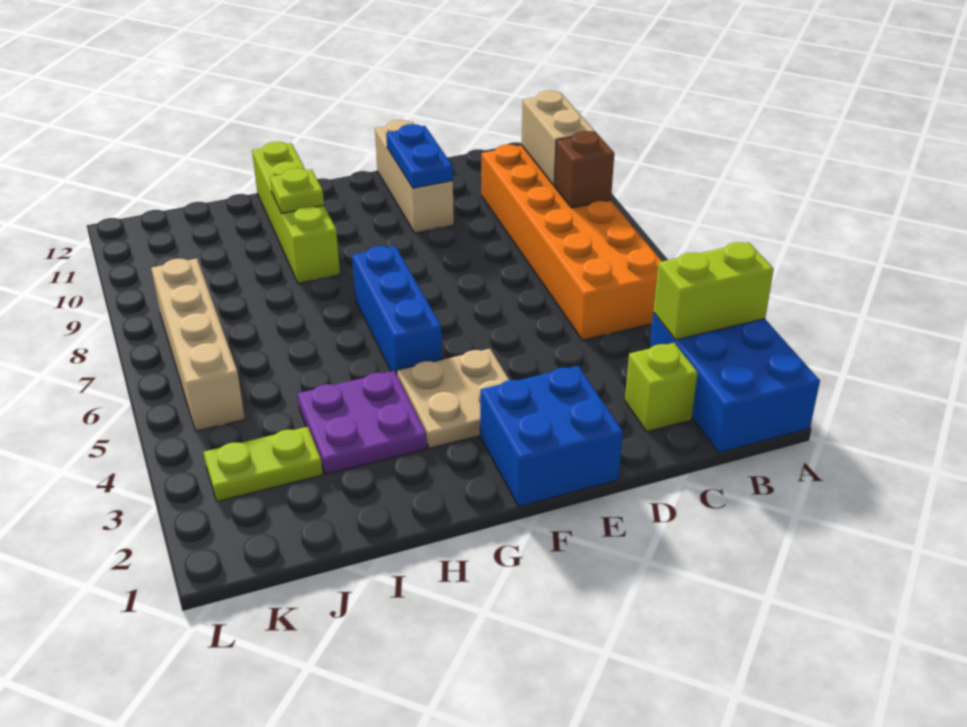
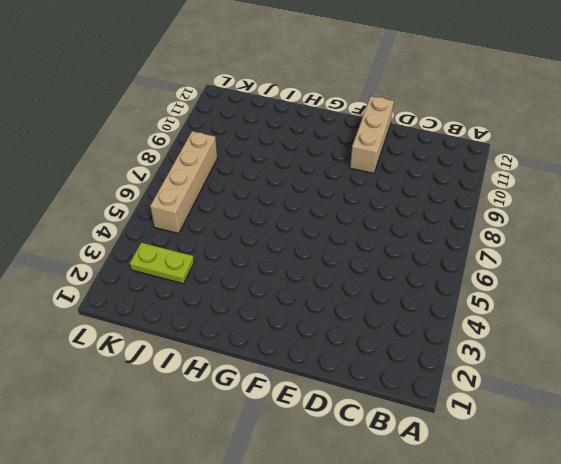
none -> blue 2x3 brick [650,313,820,453]
none -> orange 2x6 brick [482,145,662,340]
none -> lime 1x1 brick [625,343,698,432]

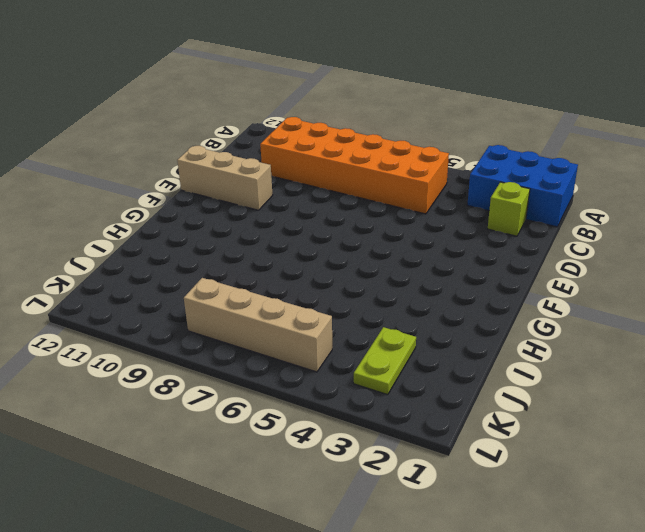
none -> blue 2x2 brick [480,366,623,507]
none -> tan 2x2 plate [397,349,509,448]
none -> blue 1x3 brick [352,246,442,375]

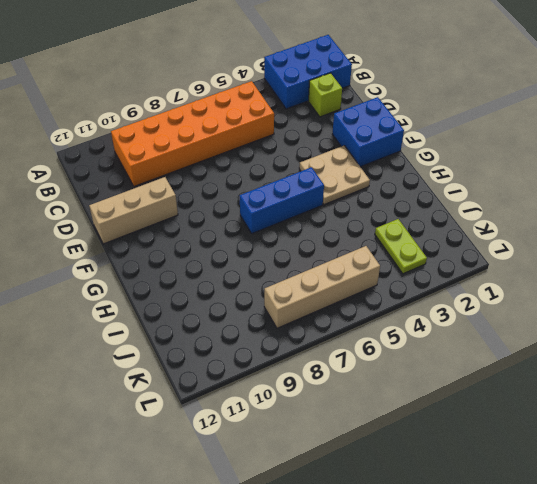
none -> purple 2x2 plate [297,371,427,474]
none -> lime 1x4 brick [252,142,340,284]
none -> lime 1x2 brick [654,242,774,340]

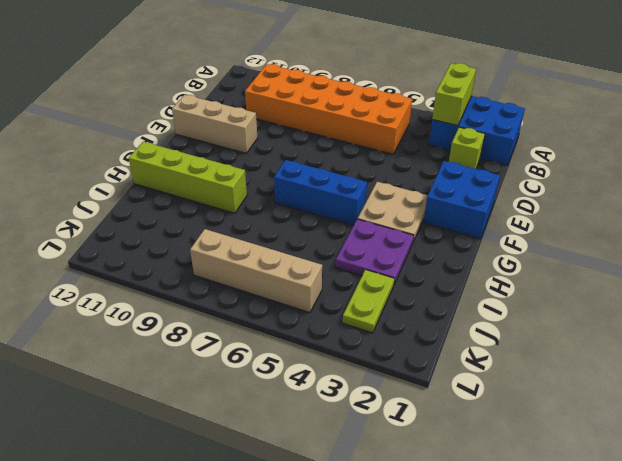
none -> brown 1x1 brick [555,131,614,208]
none -> tan 1x2 brick [522,91,595,186]
none -> blue 1x2 plate [386,124,453,188]

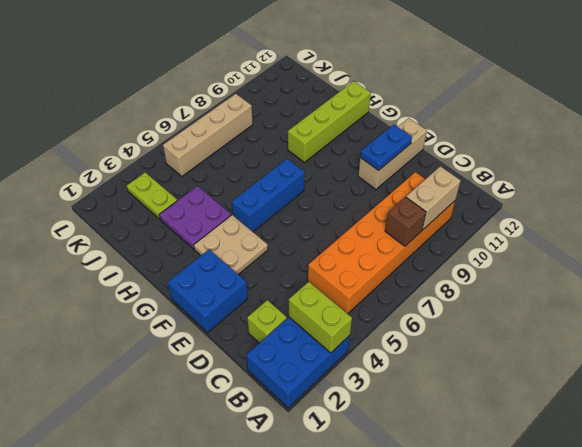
none -> lime 1x1 plate [270,168,324,213]

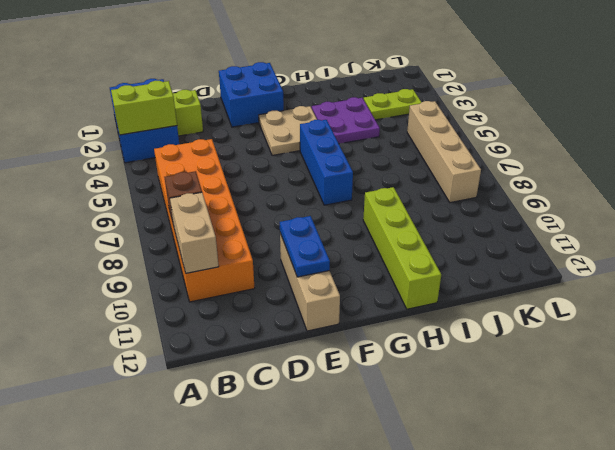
none -> lime 1x1 plate [270,168,324,213]

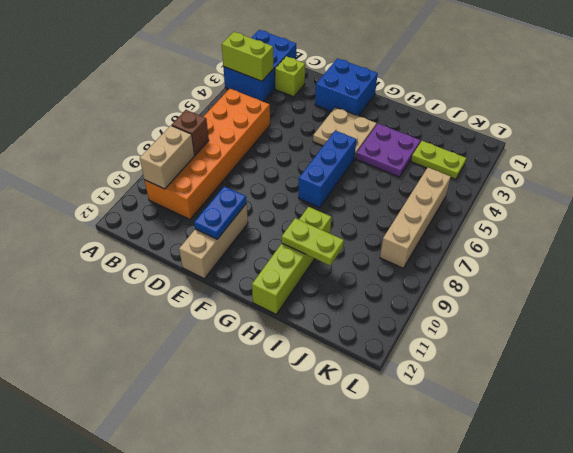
lime 1x2 plate [282,218,344,266] -> lime 1x1 plate [270,168,324,213]

